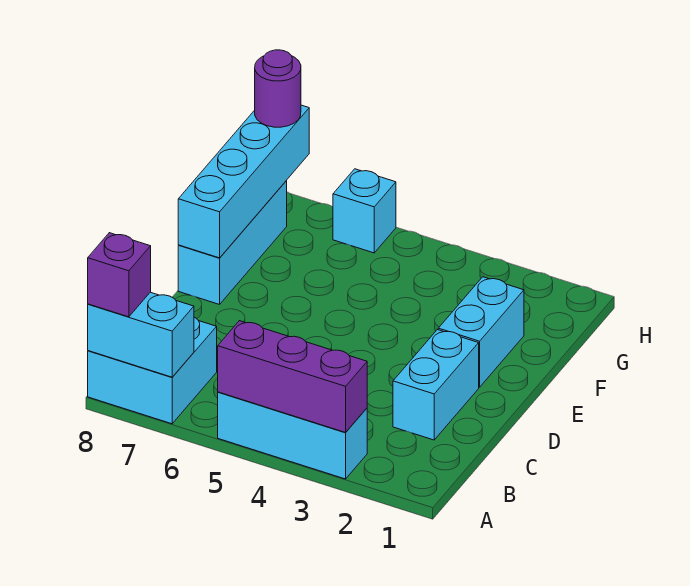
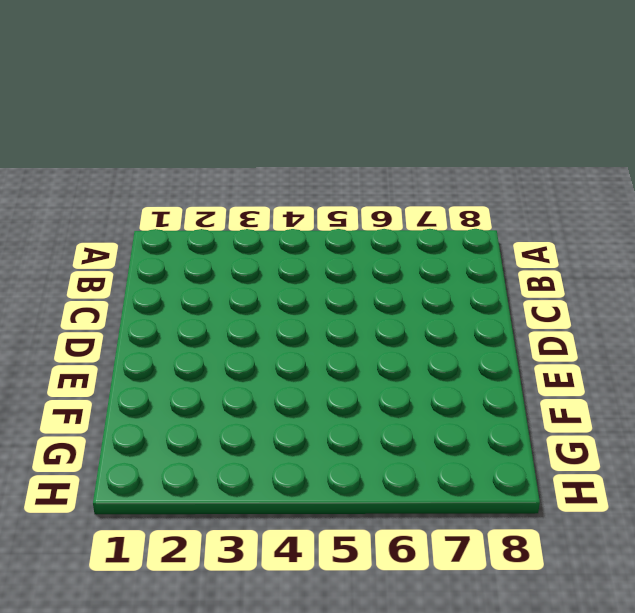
none -> cyan 1x3 brick [218,392,367,479]
none -> cyan 2x2 brick [88,317,217,424]

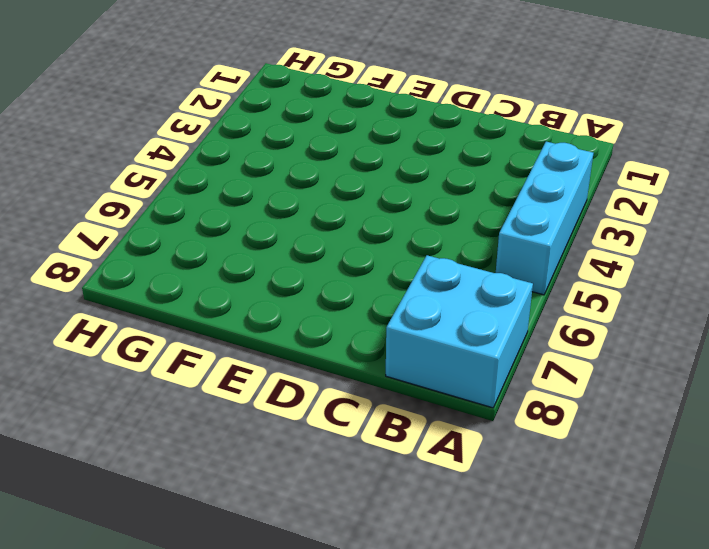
none -> cyan 1x2 brick [393,330,479,440]
none -> cyan 1x2 brick [438,277,524,387]

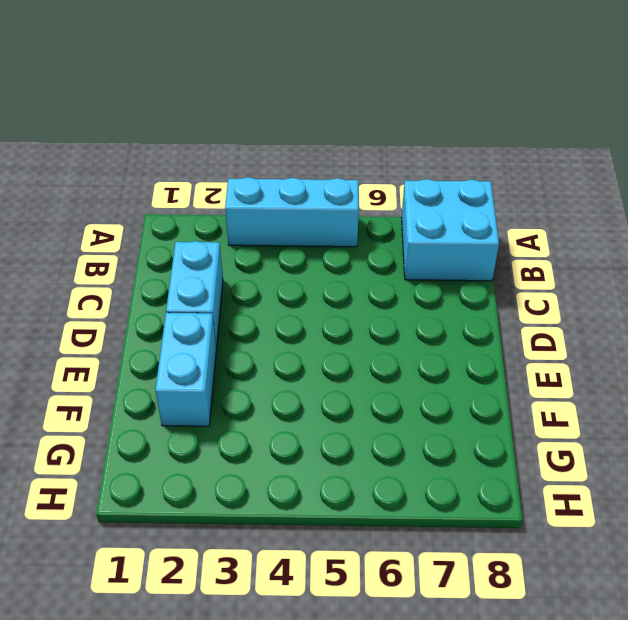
none -> cyan 1x3 brick [178,181,287,304]
none -> cyan 1x1 brick [333,169,396,253]

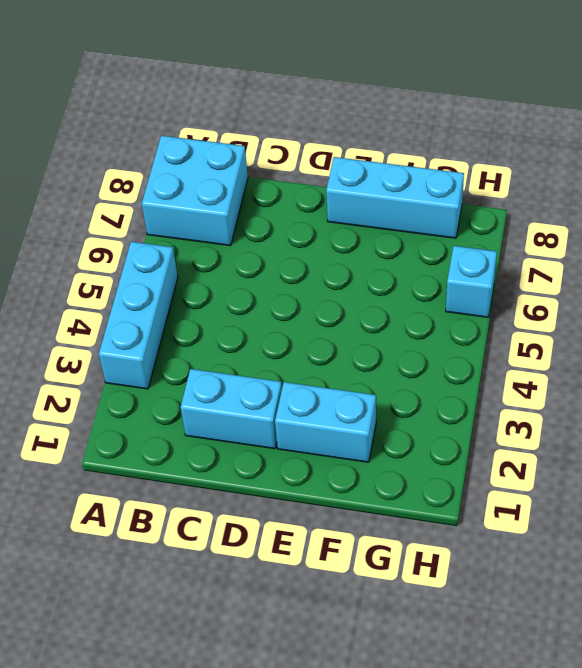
none -> purple 1x3 brick [218,321,367,432]
none -> cyan 1x2 brick [88,292,194,377]

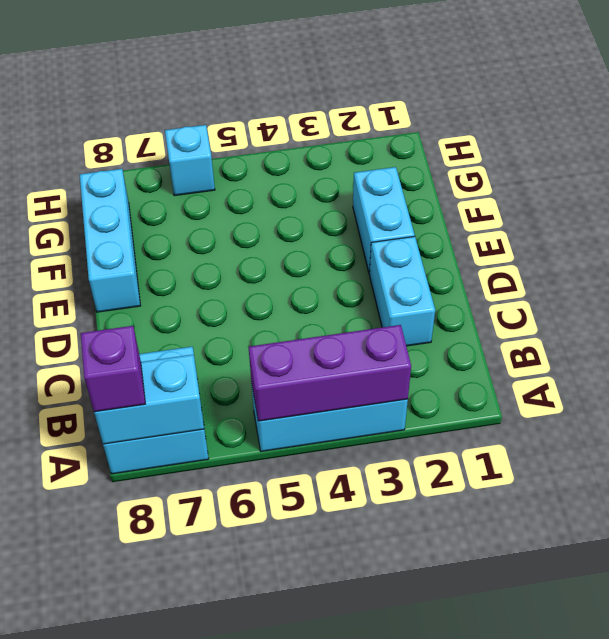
none -> cyan 1x4 brick [178,105,309,258]
none -> purple 1x1 round brick [255,50,301,127]

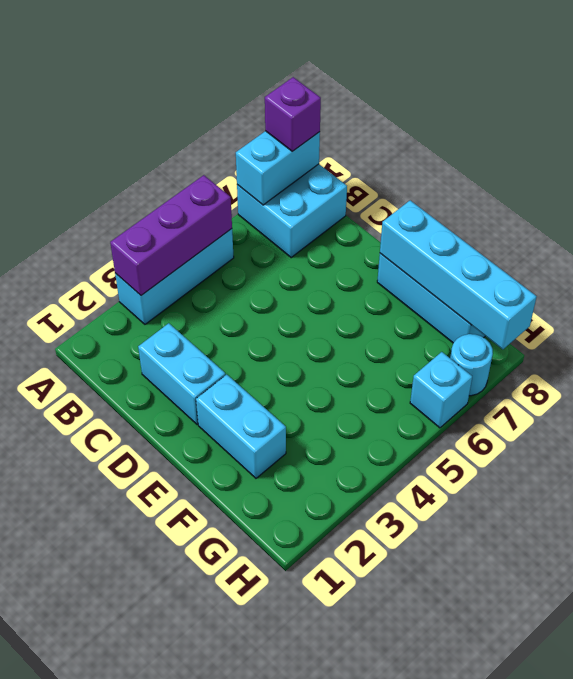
cyan 1x1 round brick [450,334,493,396] -> none
none -> purple 1x1 round brick [255,50,301,127]

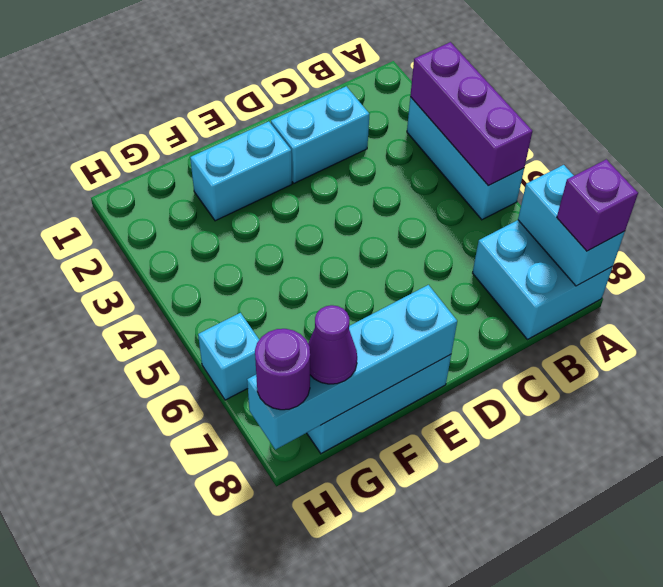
purple 1x1 cone [308,305,357,384] -> none

